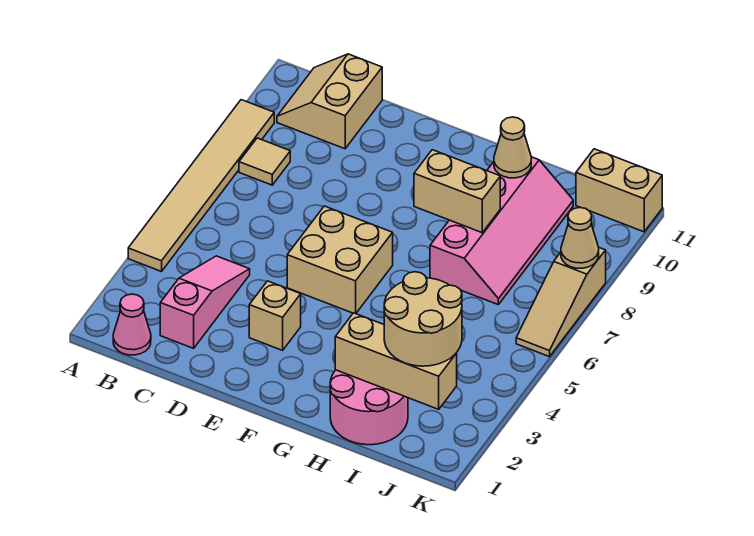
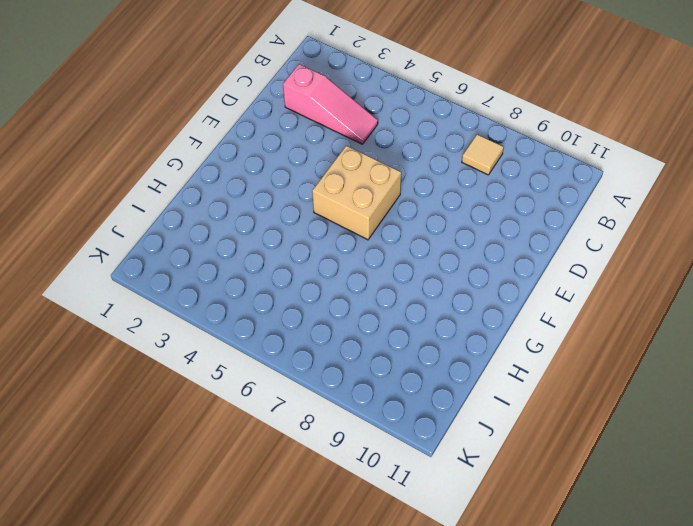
none -> tan 1x6 tile [128,100,274,272]
none -> pink 1x1 cone [113,294,151,355]
none -> tan 2x2 slope [277,54,382,149]

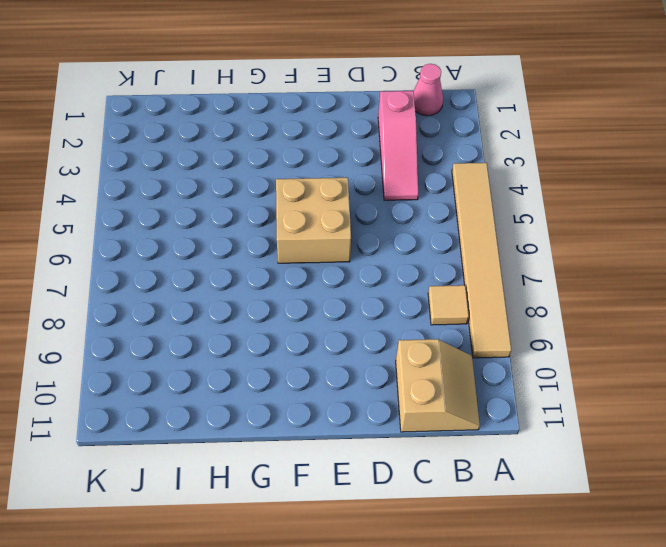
none -> tan 1x1 brick [249,281,301,350]
none -> pink 2x2 round brick [330,370,408,445]
none -> pink 2x4 slope [430,157,573,304]

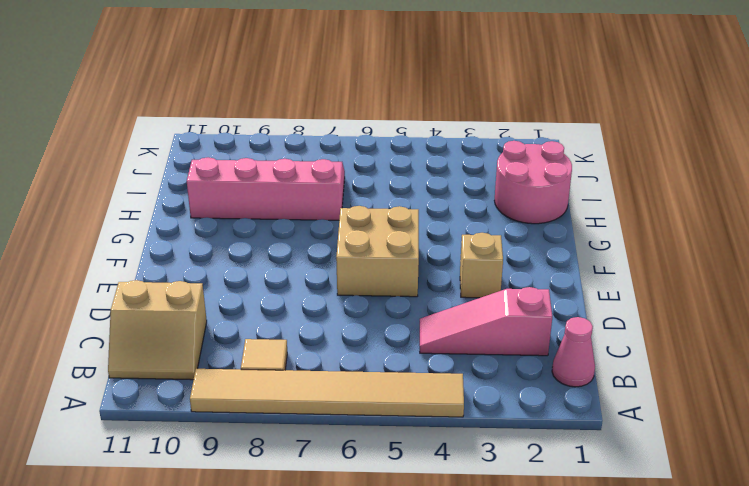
none -> tan 1x2 brick [576,149,662,232]
none -> tan 1x3 slope [516,248,606,357]
none -> tan 1x2 brick [414,150,500,233]

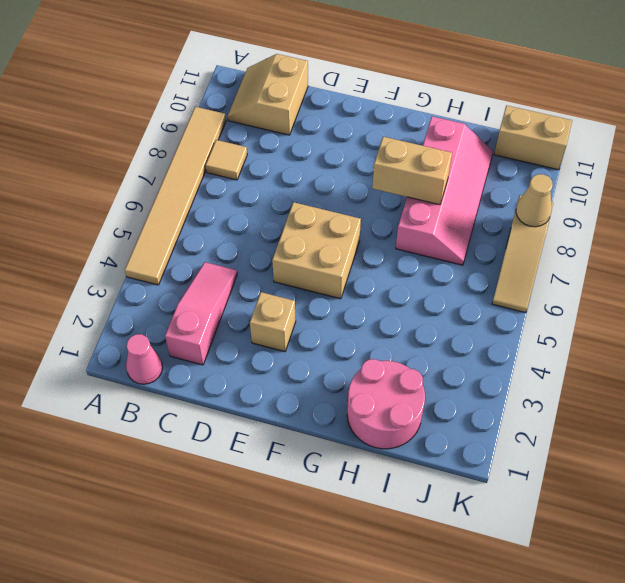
none -> tan 1x3 brick [335,313,457,409]
none -> tan 1x1 cone [494,117,531,178]
none -> tan 2x2 round brick [384,272,462,366]

